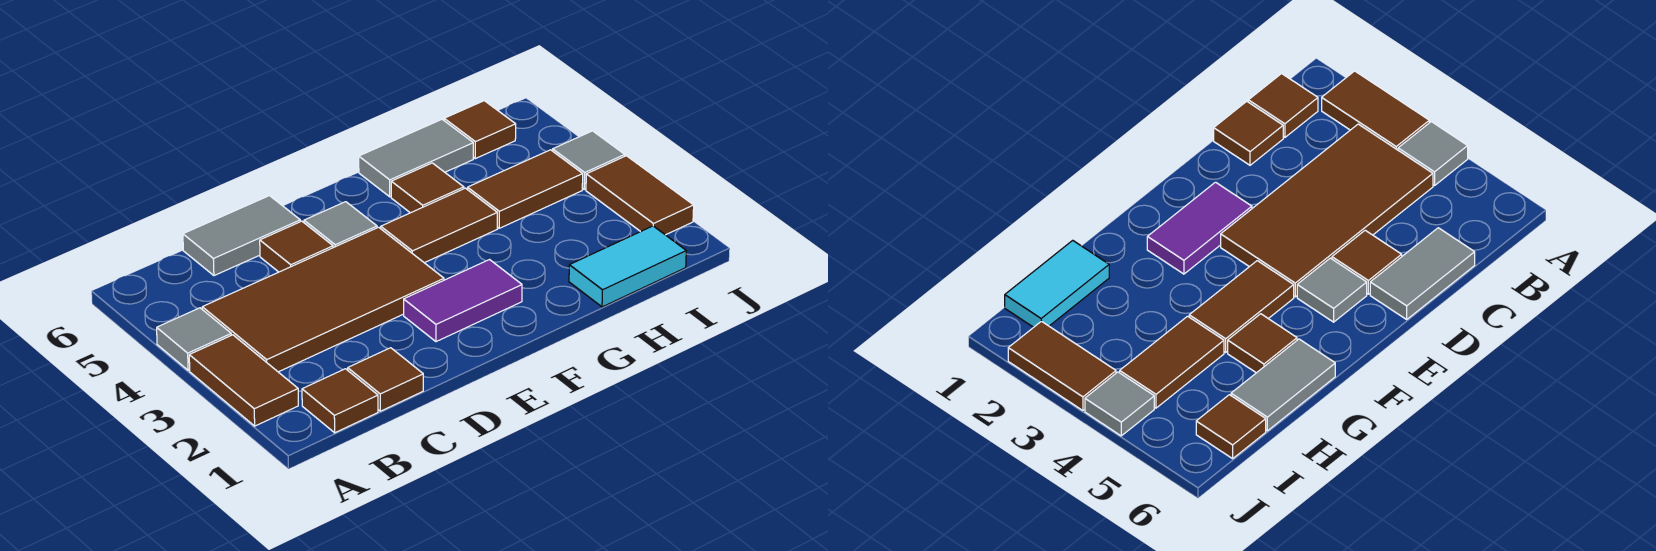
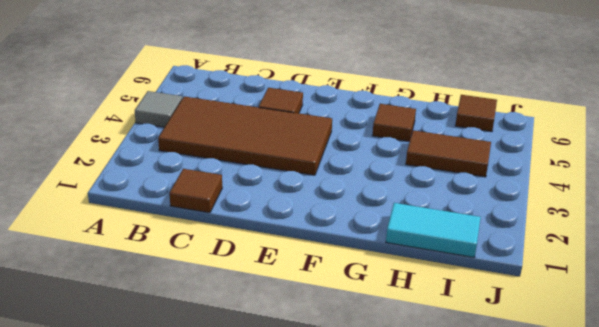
none -> brown 1x2 tile [189,335,298,426]
none -> brown 1x1 tile [302,369,378,433]
none -> grey 1x2 tile [183,196,300,276]

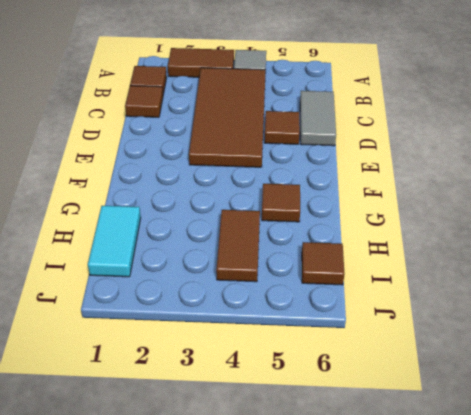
none -> purple 1x2 tile [404,260,522,342]
none -> grey 1x1 tile [304,202,377,248]
none -> brown 1x2 tile [381,188,497,263]

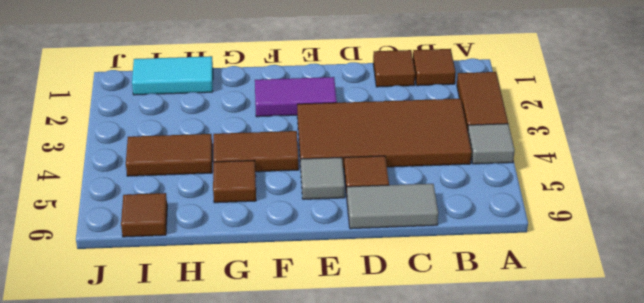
none -> grey 1x2 tile [359,119,473,197]
none -> brown 1x2 tile [586,156,694,235]
none -> grey 1x1 tile [553,131,625,189]

